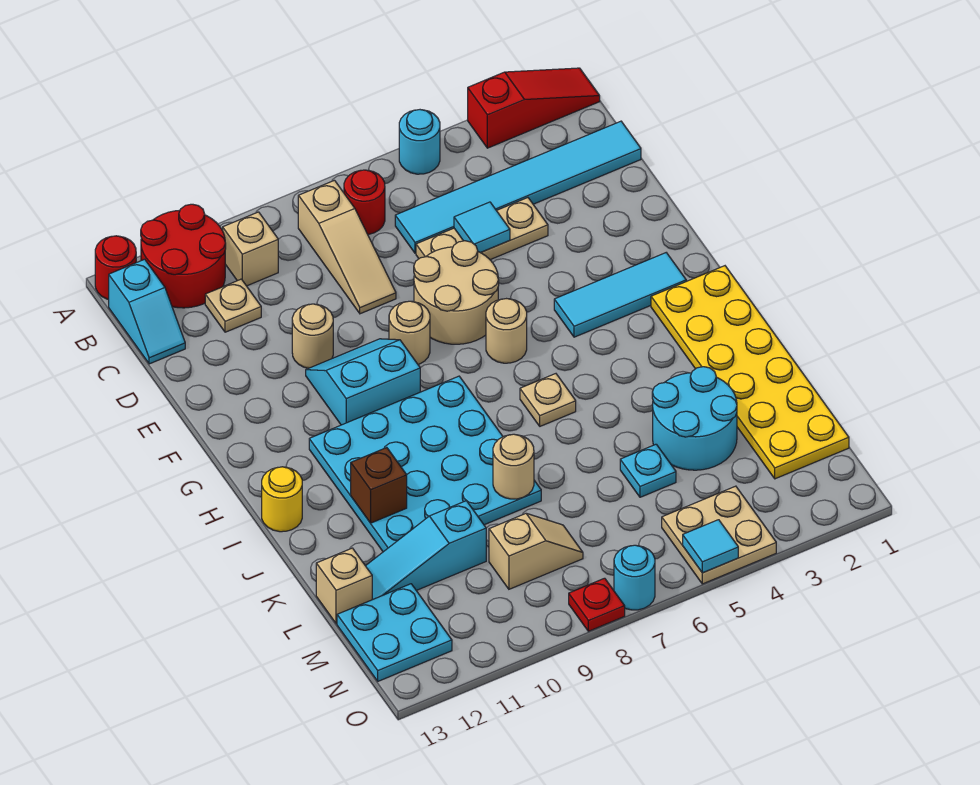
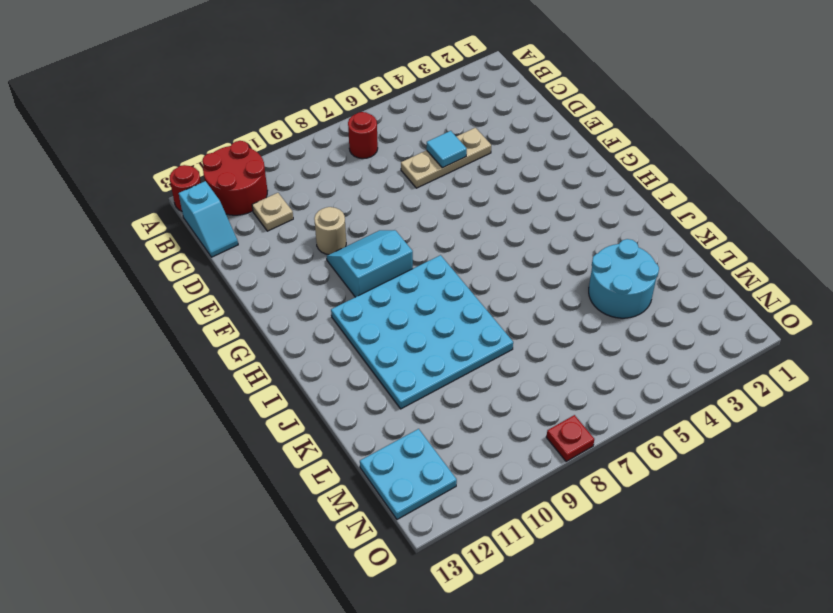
none -> red 1x3 slope [468,68,600,148]
none -> cyan 1x1 round brick [399,110,440,174]
none -> tan 1x3 slope [298,180,396,314]
none -> tan 1x1 brick [223,212,278,286]

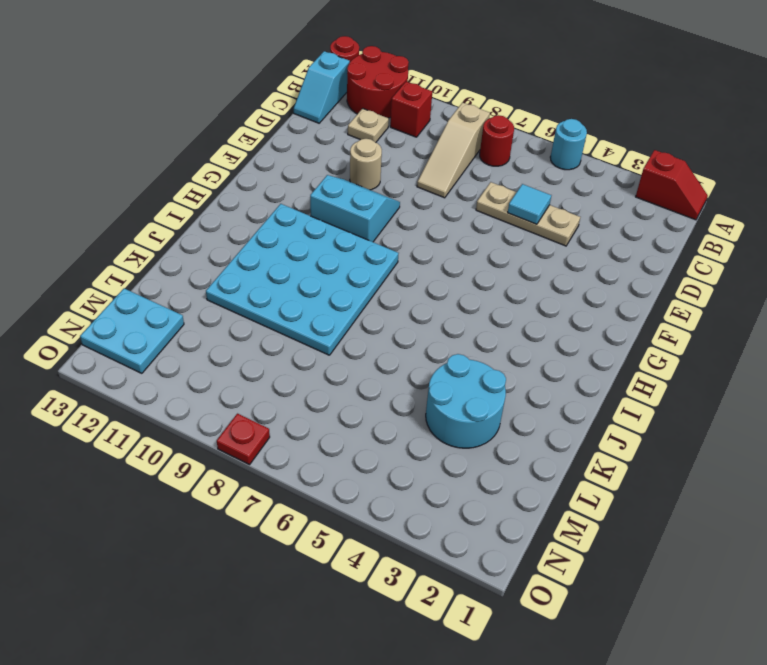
red 1x2 slope [636,150,708,220] -> red 1x3 slope [468,68,600,148]
red 1x1 brick [390,82,432,137] -> tan 1x1 brick [223,212,278,286]
none -> cyan 1x6 tile [395,121,641,253]
none -> tan 2x2 round brick [414,241,499,344]
none -> tan 1x1 round brick [389,301,430,364]
none -> cyan 1x3 tile [554,253,686,337]

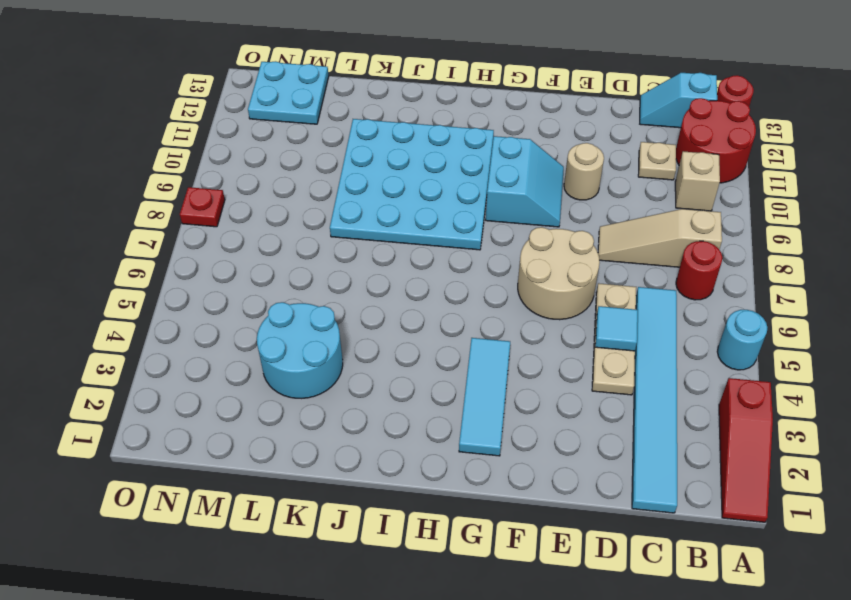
none -> tan 1x1 round brick [389,301,430,364]
none -> tan 1x1 round brick [486,299,527,363]
none -> yellow 2x6 plate [651,266,849,479]
none -> tan 1x1 plate [520,374,576,426]

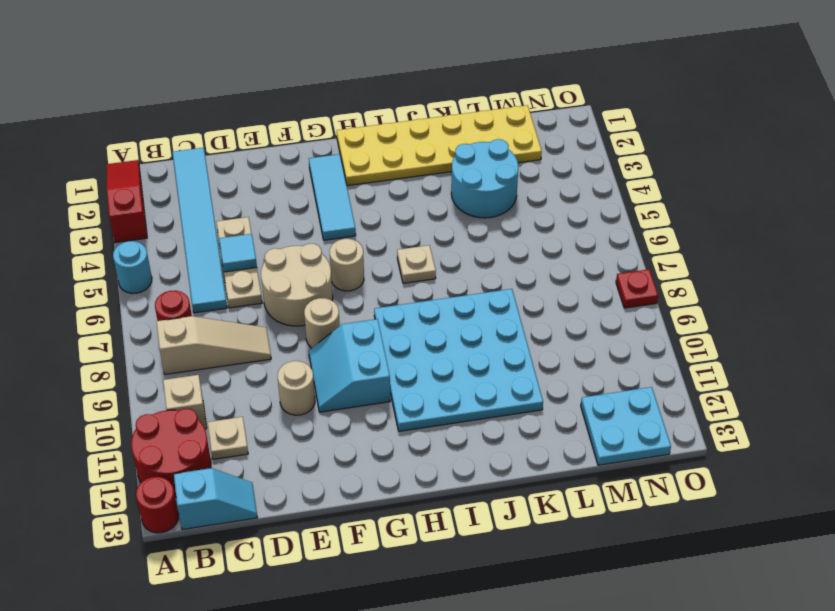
none -> yellow 1x1 round brick [262,467,302,532]
none -> cyan 1x1 plate [620,444,676,497]
none -> cyan 1x3 slope [366,501,486,600]
none -> tan 1x1 brick [316,548,372,624]

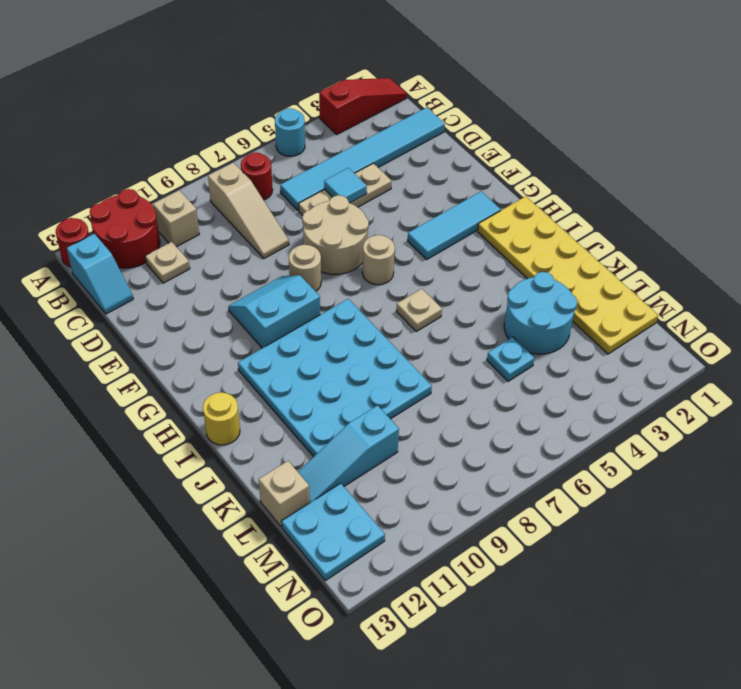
none -> tan 1x1 round brick [292,304,333,368]
none -> tan 1x2 slope [489,514,583,589]
none -> tan 2x2 plate [662,486,776,584]
none -> cyan 1x1 round brick [614,545,655,610]

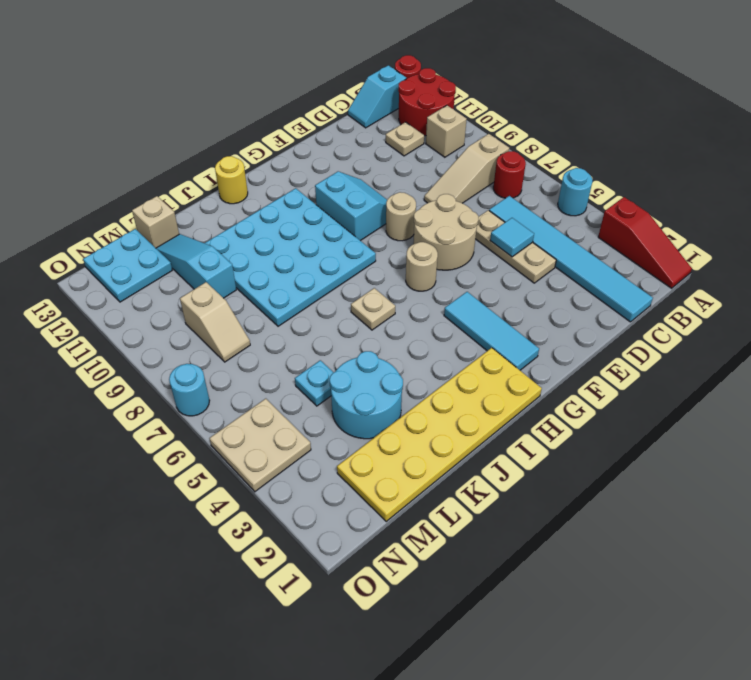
none -> tan 1x1 round brick [292,304,333,368]
none -> red 1x1 plate [569,578,625,631]
none -> brown 1x1 brick [351,448,407,523]
none -> tan 1x1 round brick [493,434,534,499]

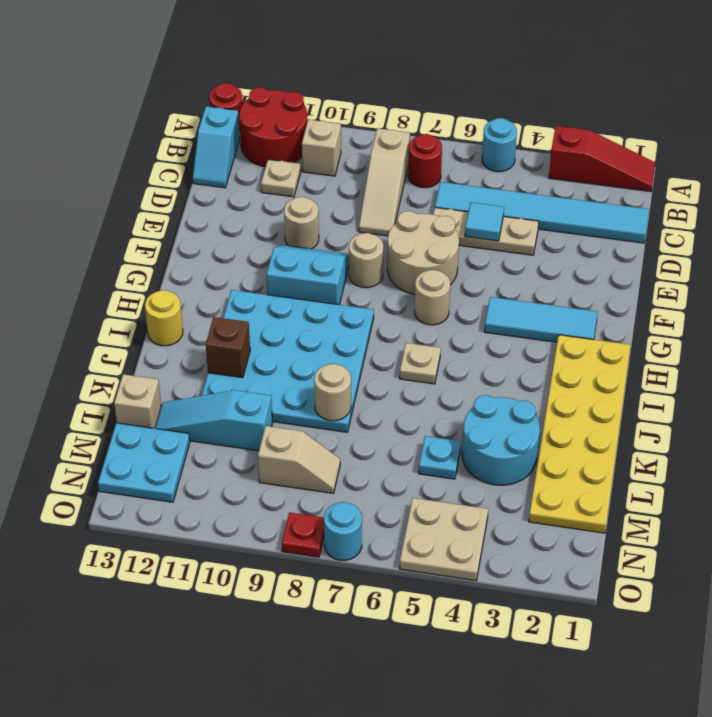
none -> cyan 1x1 tile [683,520,738,573]

